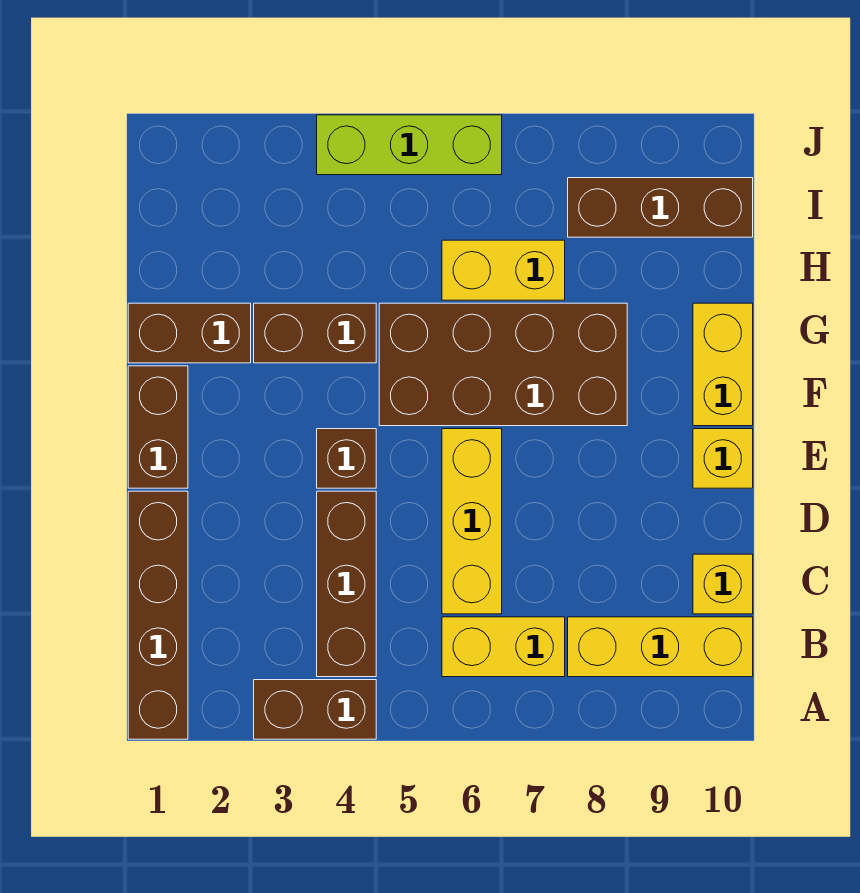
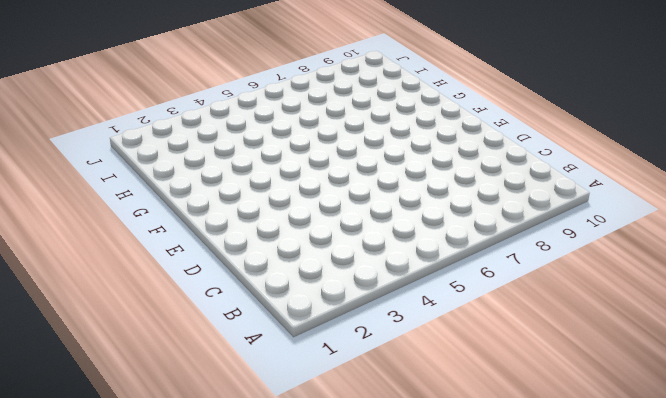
none -> brown 1x4 brick [128,491,188,739]
none -> brown 1x2 brick [254,680,376,739]
none -> brown 1x3 brick [317,491,376,677]

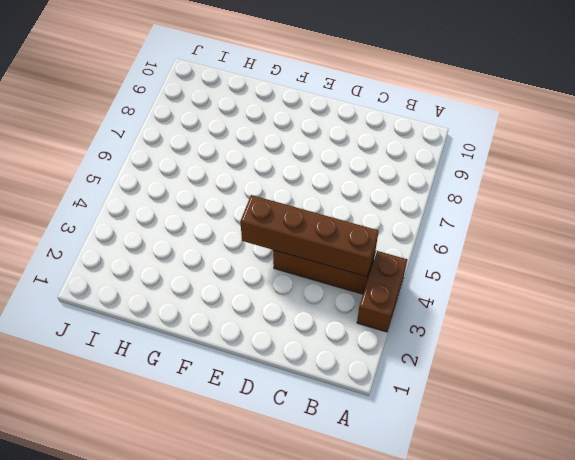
brown 1x4 brick [240,195,379,277] -> brown 1x4 brick moved to [128,491,188,739]
none -> yellow 1x2 brick [442,617,565,677]
none -> yellow 1x3 brick [568,617,753,677]
none -> yellow 1x3 brick [442,429,502,614]

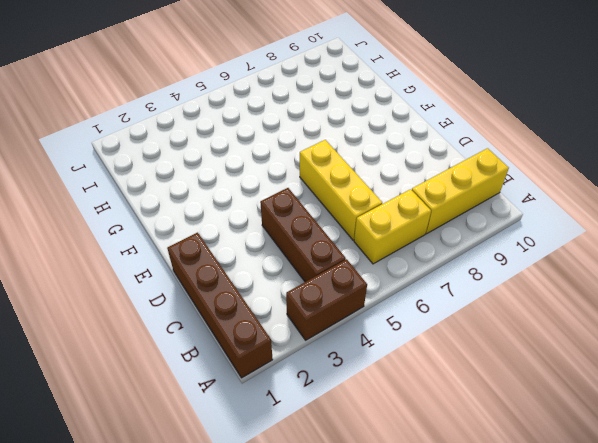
none -> yellow 1x1 brick [693,554,753,614]
none -> brown 1x2 brick [128,366,188,488]
none -> brown 1x1 brick [317,429,376,488]

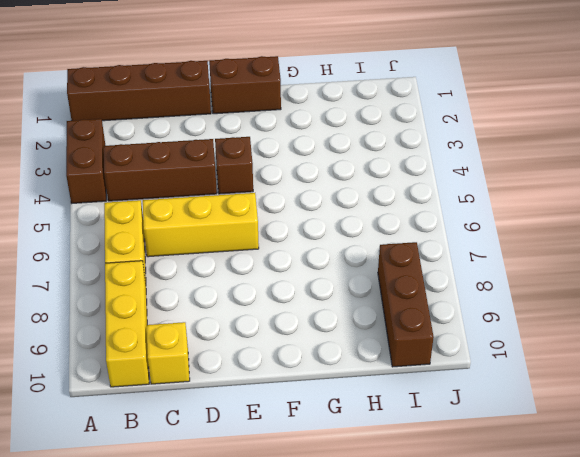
none -> yellow 1x1 brick [693,429,753,488]
none -> brown 2x4 brick [379,303,627,426]
none -> yellow 1x2 brick [693,303,753,426]

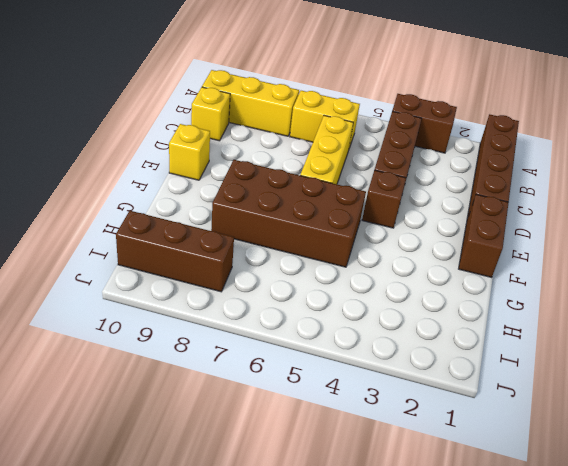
none -> yellow 1x2 brick [693,303,753,426]
none -> brown 1x2 brick [128,303,251,363]
none -> brown 1x2 brick [254,303,376,363]

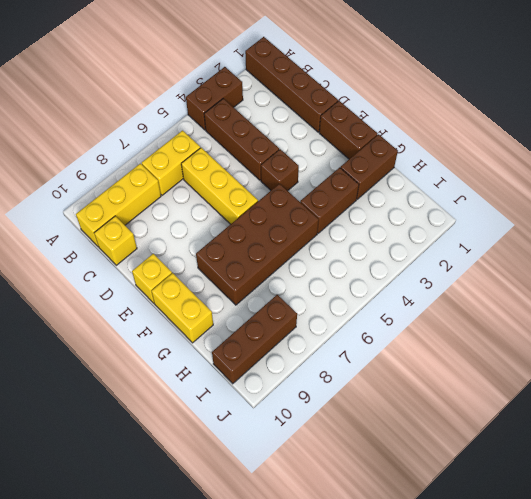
none -> yellow 1x2 brick [442,240,565,300]
none -> lime 1x3 brick [317,115,502,175]

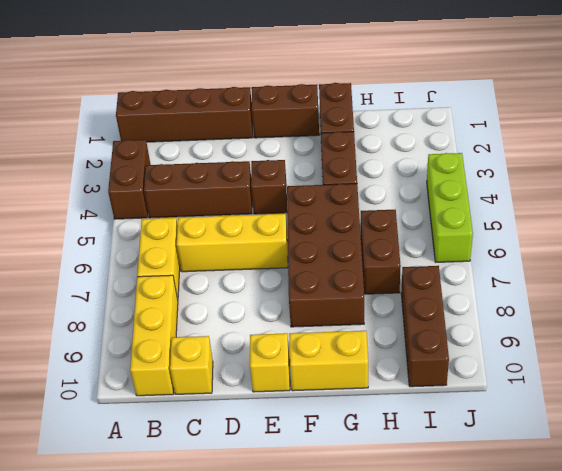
brown 1x2 brick [361,210,401,294] -> yellow 1x2 brick [442,240,565,300]

